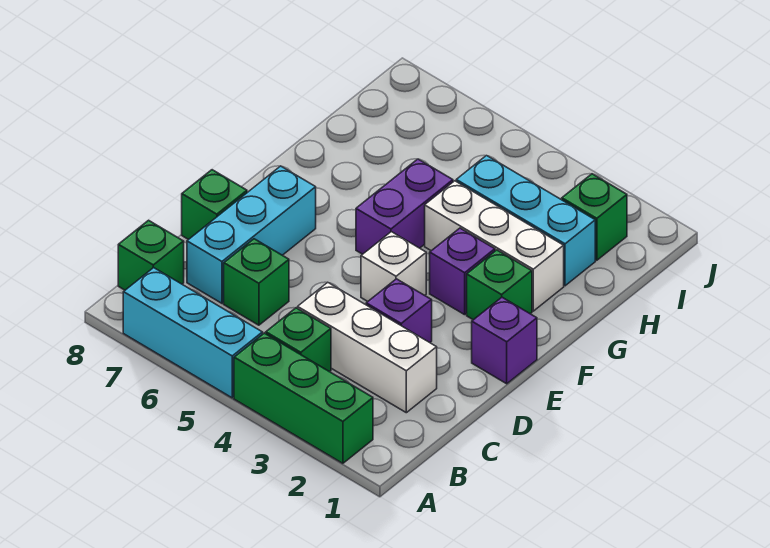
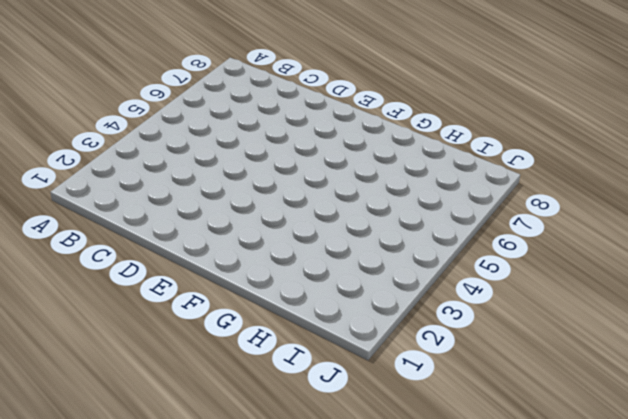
none -> green 1x3 brick [234,333,373,463]
none -> cyan 1x3 brick [123,268,263,398]
none -> green 1x1 brick [266,308,331,372]

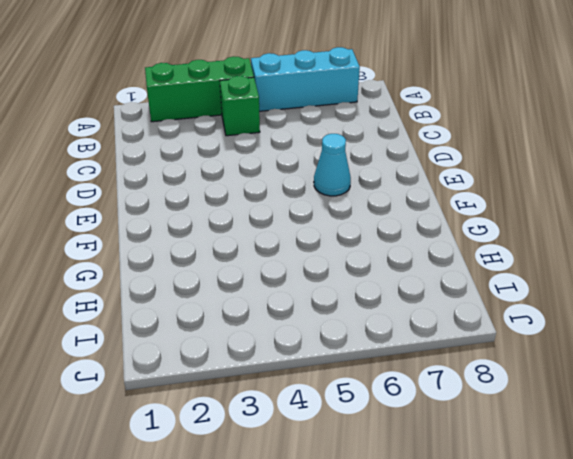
cyan 1x1 cone [314,134,351,196] -> none
none -> green 1x1 brick [118,220,184,290]
none -> white 1x3 brick [298,282,437,413]
none -> green 1x1 brick [224,239,289,325]

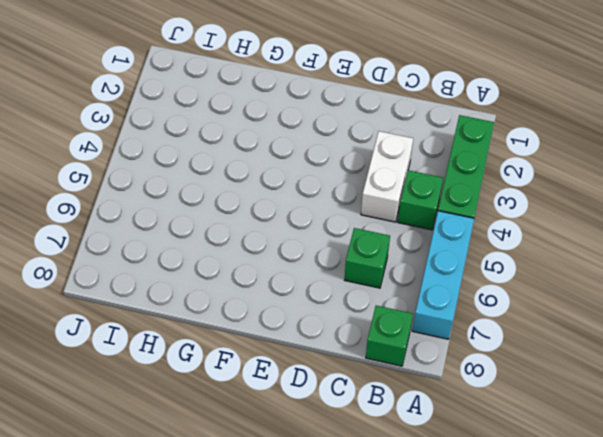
white 1x2 brick [361,131,413,222] -> white 1x3 brick [298,282,437,413]
none -> cyan 1x3 brick [187,166,316,303]
none -> purple 1x1 brick [366,279,432,343]
none -> green 1x1 brick [182,170,247,240]

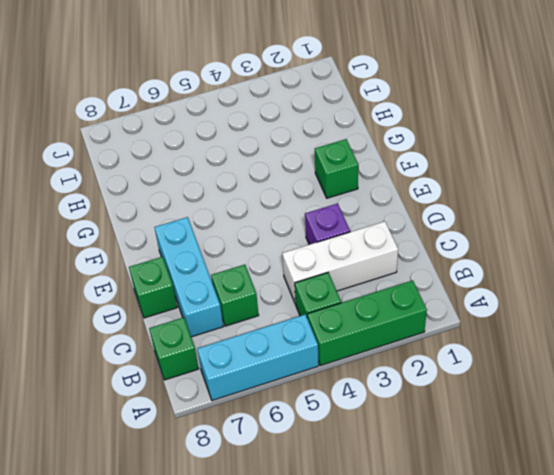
none -> purple 1x1 brick [472,297,537,384]
none -> white 1x1 brick [361,232,426,301]
none -> purple 1x1 brick [430,228,495,315]

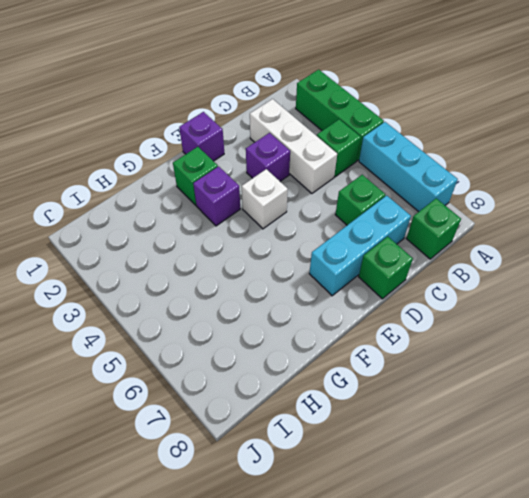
none -> purple 1x2 brick [356,159,453,254]
none -> white 1x3 brick [425,181,564,311]
none -> cyan 1x3 brick [456,156,595,286]

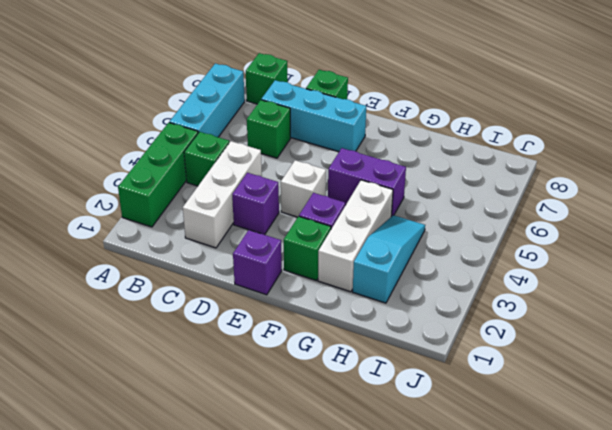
cyan 1x3 slope [353,215,425,303] -> cyan 1x3 brick [456,156,595,286]
none -> green 1x1 brick [562,174,627,260]

